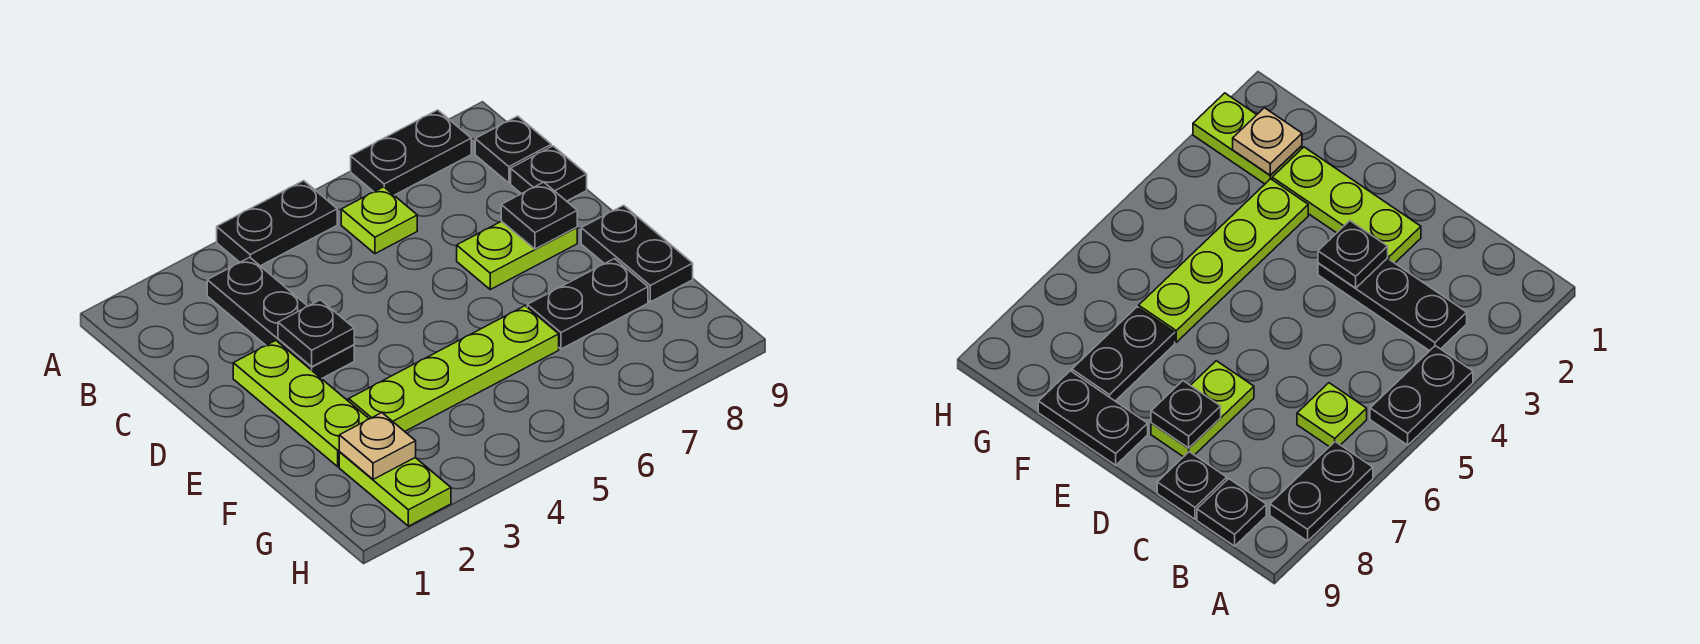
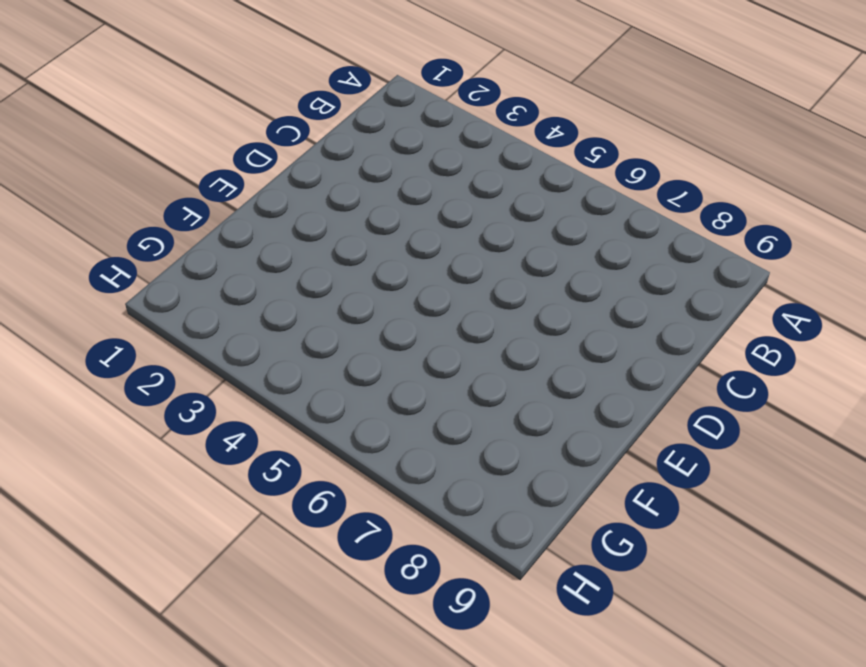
none -> black 1x2 plate [217,181,337,266]
none -> black 1x2 plate [351,110,471,195]
none -> black 1x3 plate [207,257,354,379]

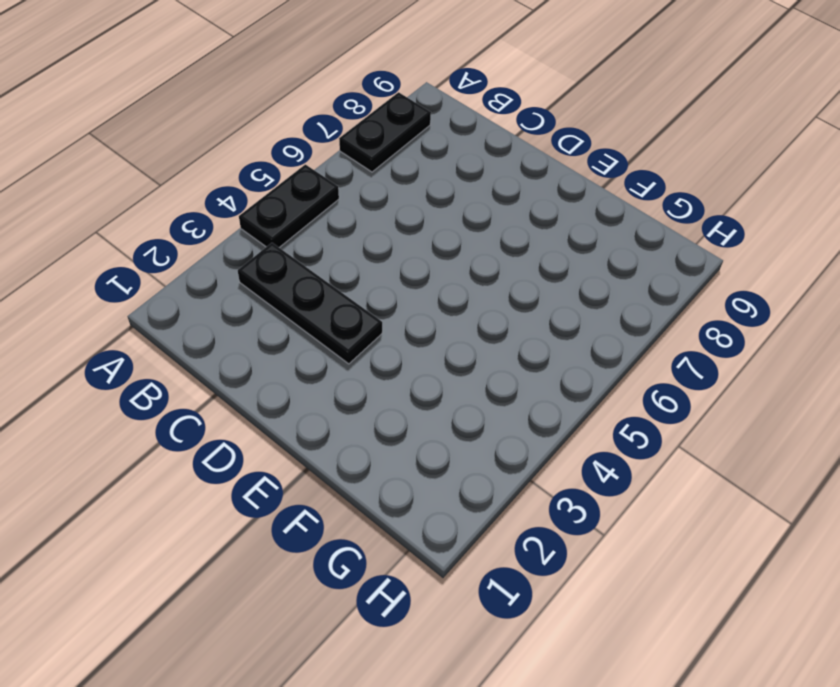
none -> lime 1x1 plate [341,187,417,254]
none -> black 1x1 plate [475,116,551,183]
none -> black 1x1 plate [511,146,587,201]

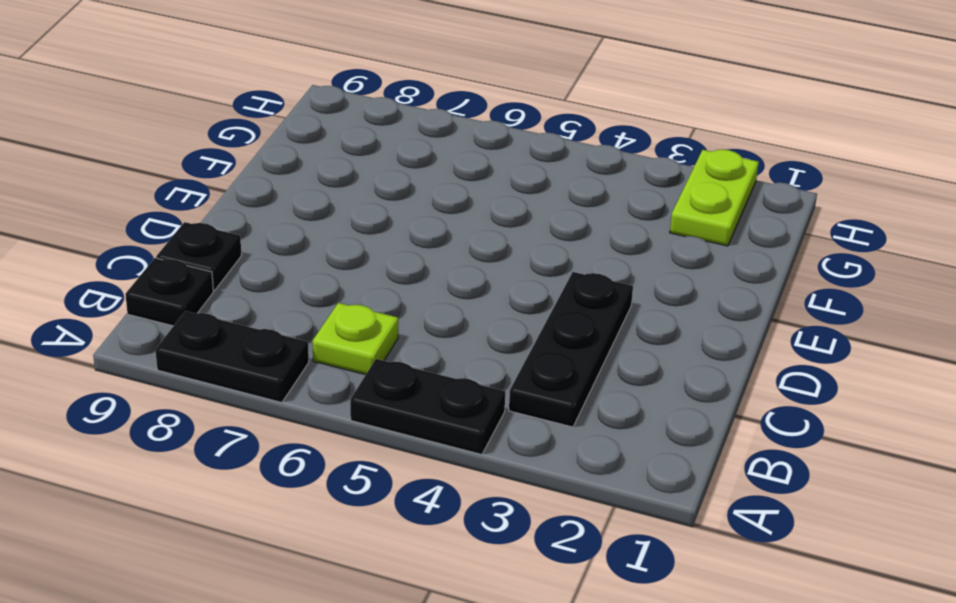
none -> lime 1x3 plate [233,340,369,467]
none -> lime 1x2 plate [457,221,577,289]
none -> black 1x2 plate [581,205,693,302]

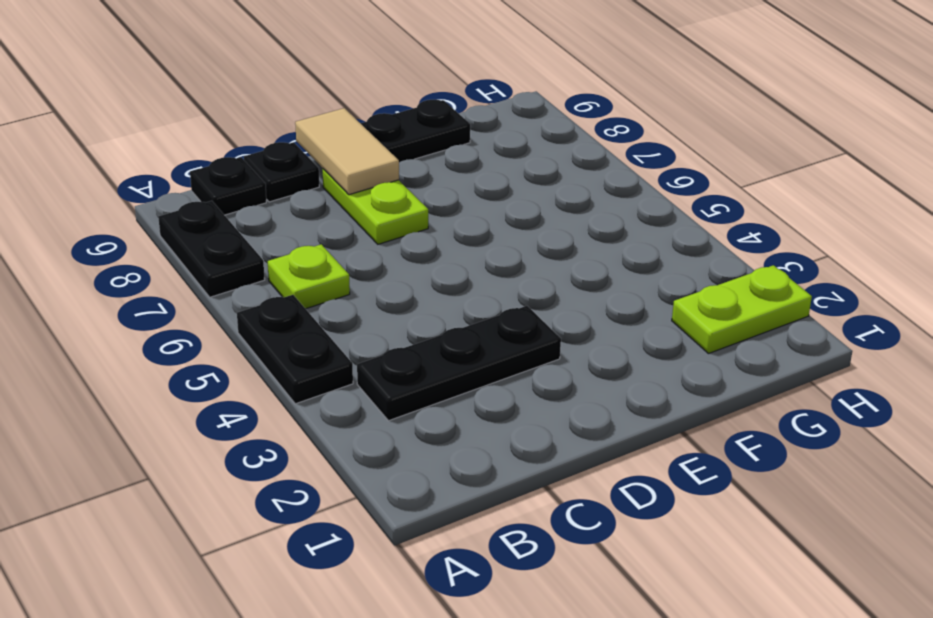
tan 1x2 tile [295,108,399,195] -> black 1x1 plate [501,182,577,249]
none -> lime 1x3 plate [233,340,369,467]
none -> lime 1x4 plate [349,306,559,431]
none -> black 1x2 plate [527,259,648,349]

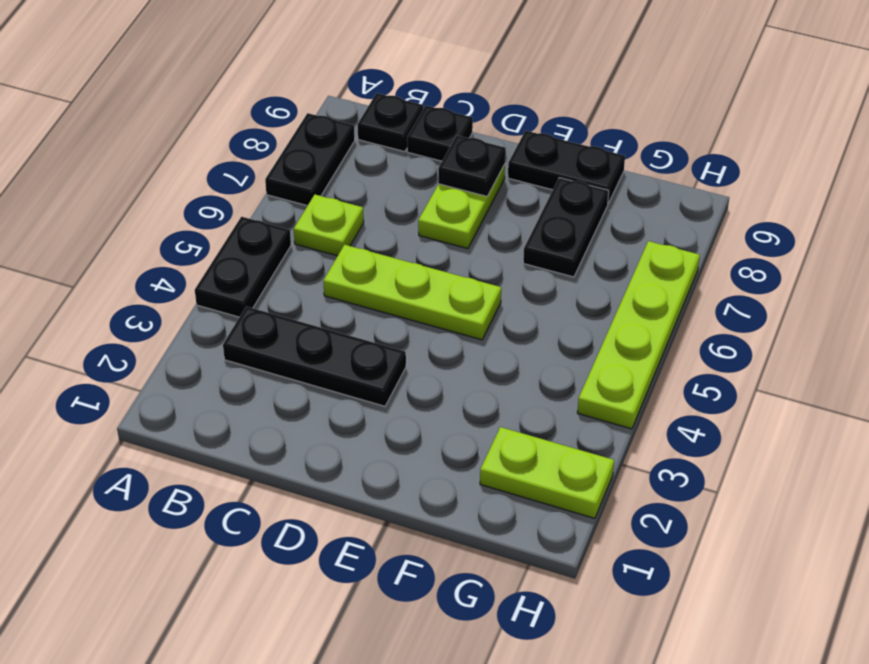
lime 1x3 plate [323,245,501,340] -> lime 1x3 plate moved to [233,340,369,467]
lime 1x4 plate [577,241,700,429] -> lime 1x4 plate moved to [349,306,559,431]
none -> black 1x1 plate [278,300,354,367]
none -> tan 1x1 plate [339,413,416,479]

